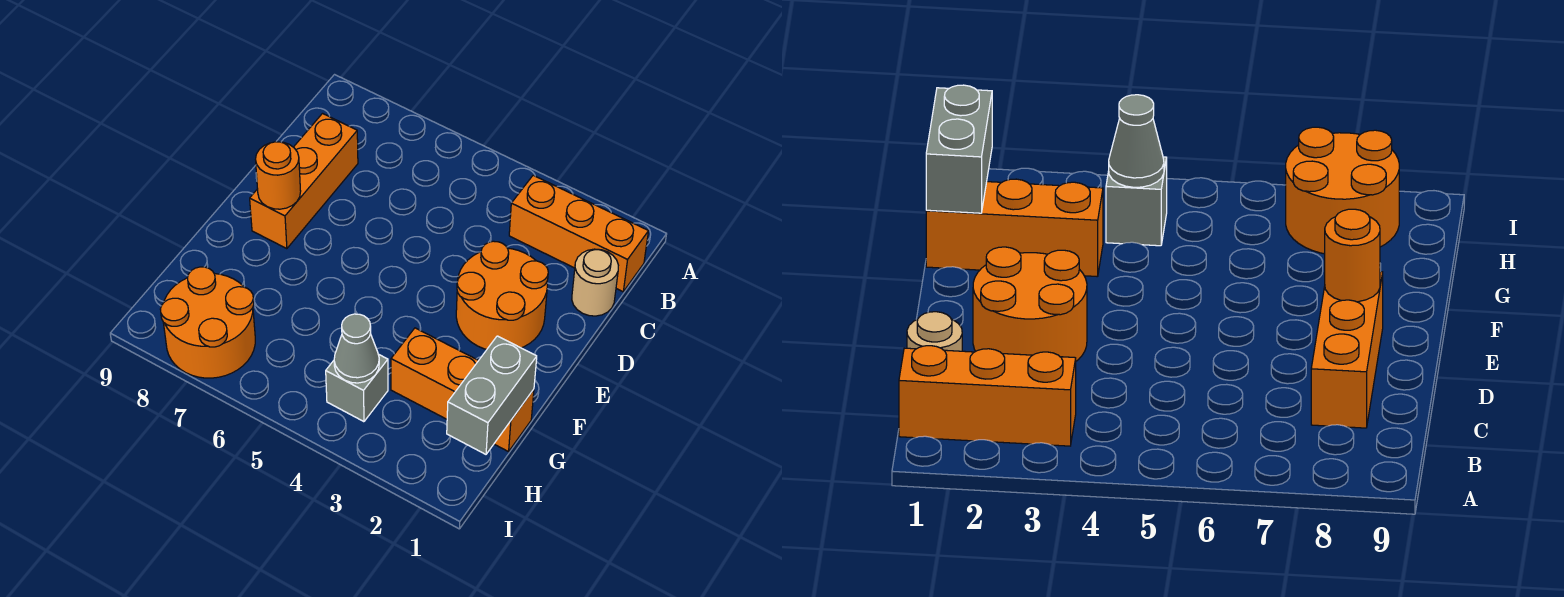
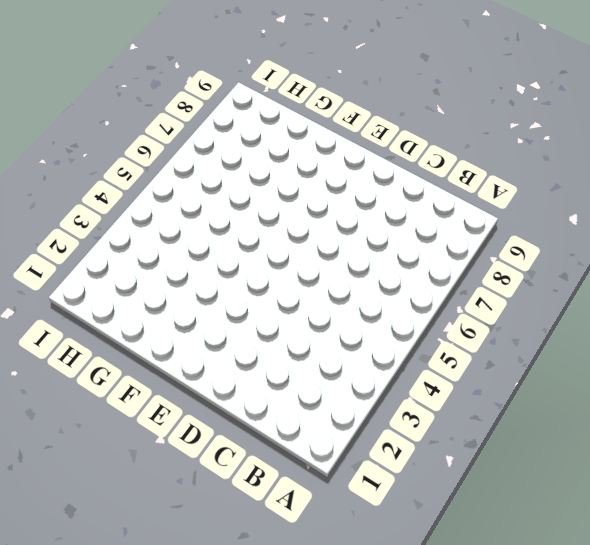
none -> orange 1x3 brick [509,175,648,292]
none -> tan 1x1 round brick [572,249,618,316]

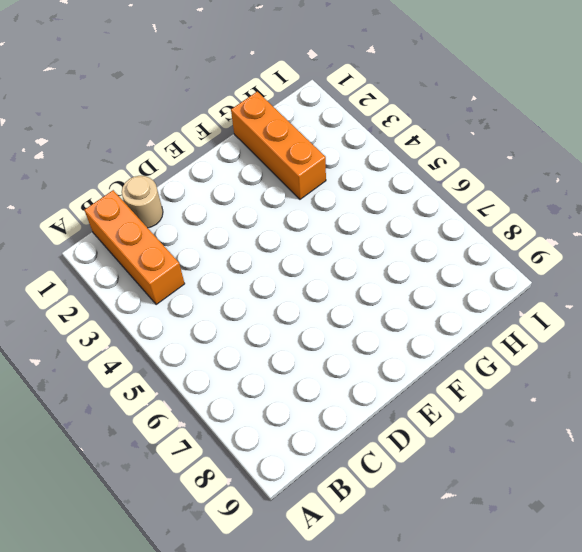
none -> orange 1x3 brick [250,114,358,249]
none -> orange 2x2 round brick [456,241,548,350]

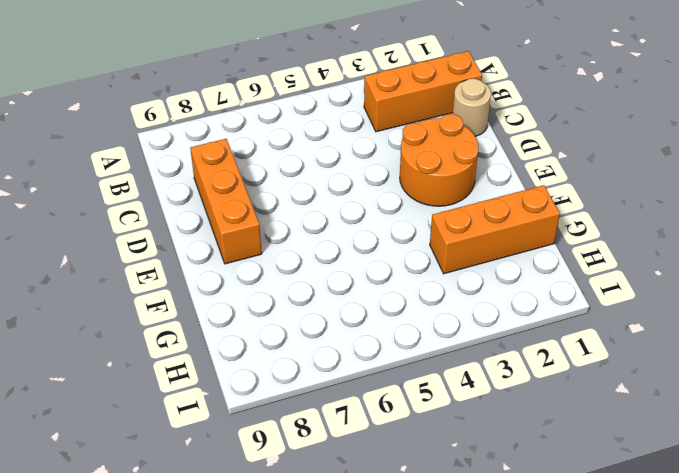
none -> grey 1x1 brick [326,354,388,422]
none -> orange 2x2 round brick [160,267,255,378]

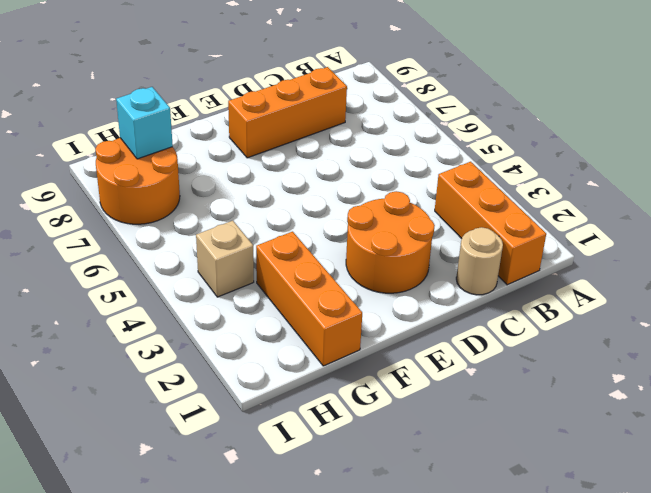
tan 1x1 brick [196,221,254,297] -> grey 1x1 brick [326,354,388,422]
cyan 1x1 brick [116,87,173,159] -> none
none -> orange 1x1 round brick [255,142,301,209]
none -> grey 1x2 brick [447,336,537,454]

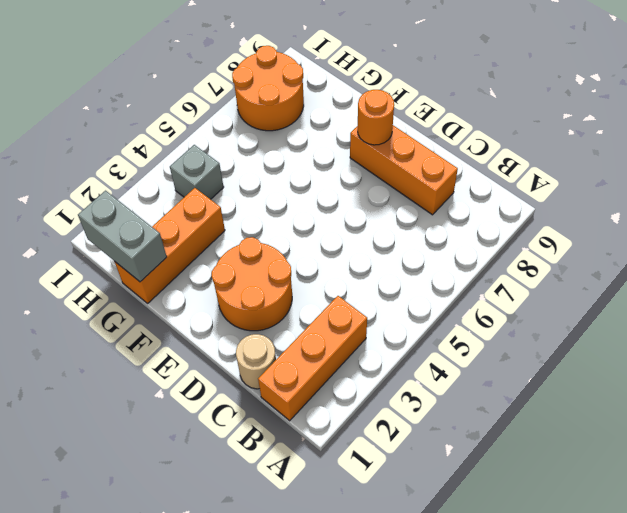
none -> grey 1x1 cone [334,314,379,383]

